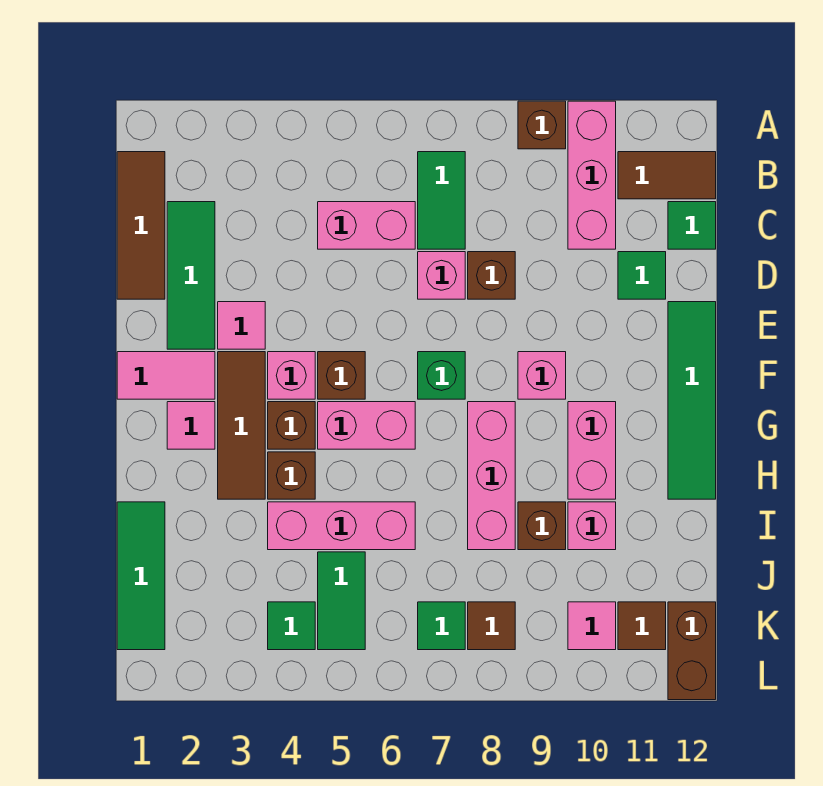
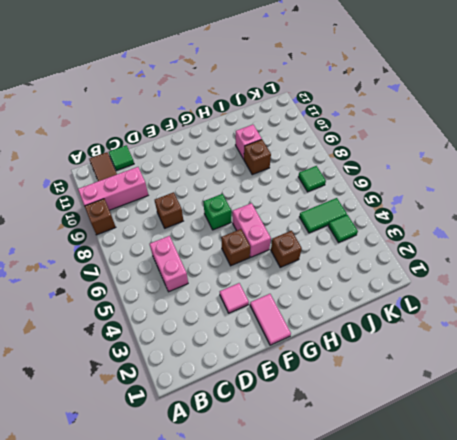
none -> brown 1x3 tile [117,152,165,299]
none -> green 1x2 tile [418,152,465,249]
none -> green 1x3 tile [167,202,215,349]
none -> pink 1x1 brick [418,252,465,299]

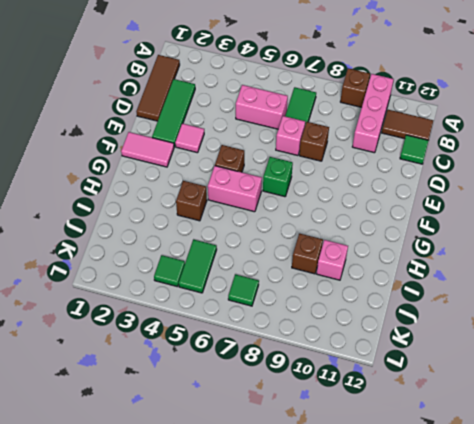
none -> green 1x1 tile [618,252,666,299]
none -> green 1x4 tile [668,302,716,499]
none -> brown 1x3 tile [218,352,265,499]
none -> pink 1x1 brick [268,352,315,399]

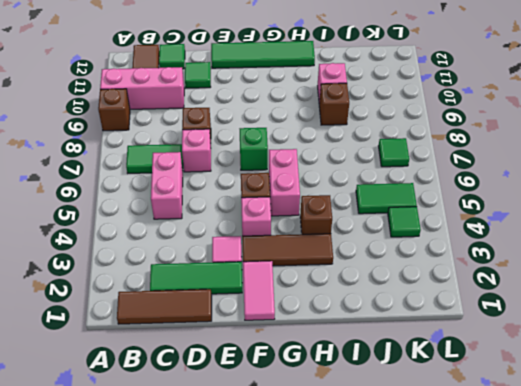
none -> pink 1x1 brick [518,352,566,399]
none -> pink 1x1 tile [167,402,215,449]
none -> brown 1x1 brick [268,402,315,449]
none -> pink 1x3 brick [468,402,515,550]

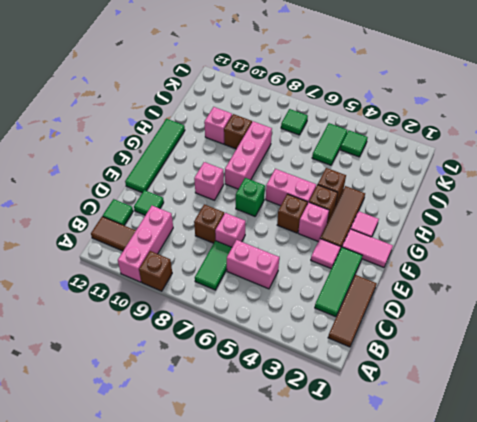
none -> pink 1x2 brick [568,402,616,499]
none -> green 1x3 tile [117,502,165,650]
none -> pink 1x3 brick [268,502,415,550]
none -> brown 1x1 tile [468,602,515,650]

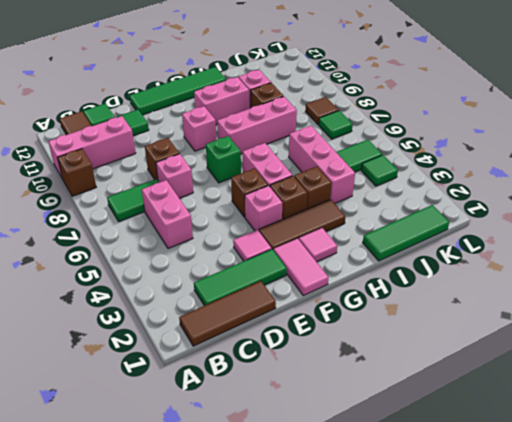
none -> pink 1x1 tile [568,602,616,650]
none -> brown 1x1 tile [618,602,666,650]
none -> brown 1x2 brick [668,602,716,700]

